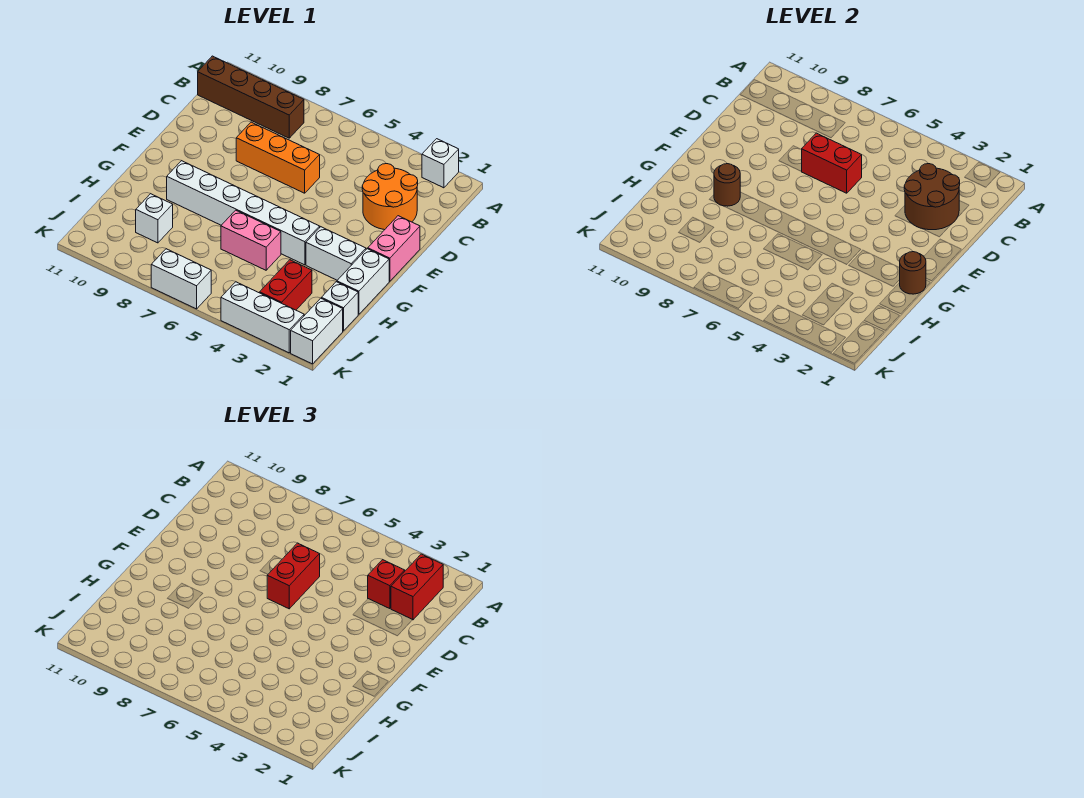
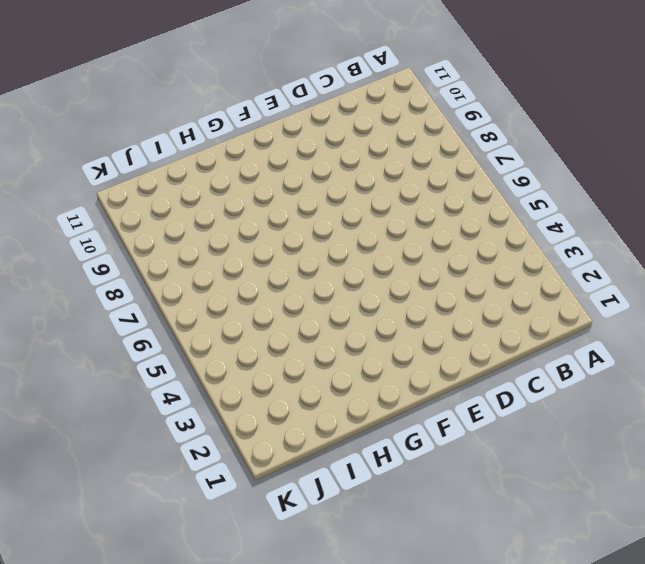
none -> white 1x1 brick [422,139,459,188]
none -> brown 1x4 brick [198,56,304,138]
none -> orange 2x2 round brick [362,164,418,230]

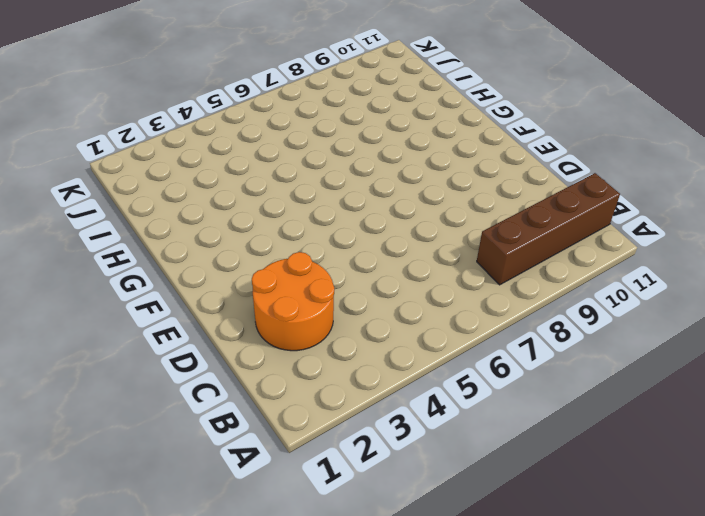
none -> white 1x1 brick [422,139,459,188]
none -> orange 1x3 brick [236,122,320,193]
none -> pink 1x2 brick [368,216,420,281]

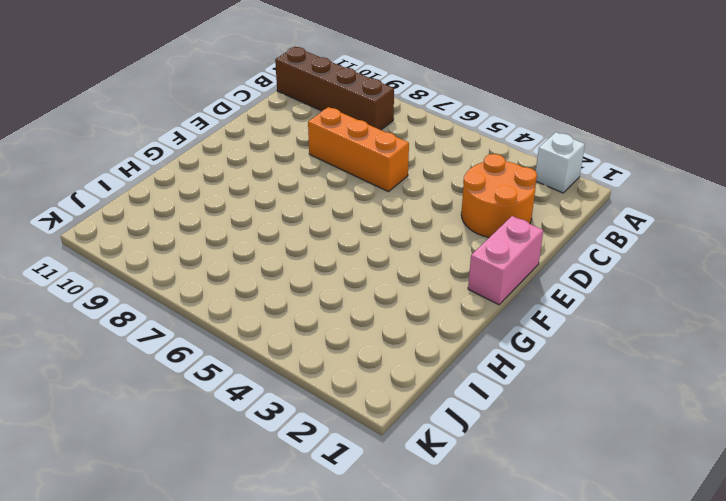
none -> white 1x2 brick [337,249,389,314]
none -> white 1x2 brick [306,227,366,280]
none -> white 1x6 brick [167,161,320,265]

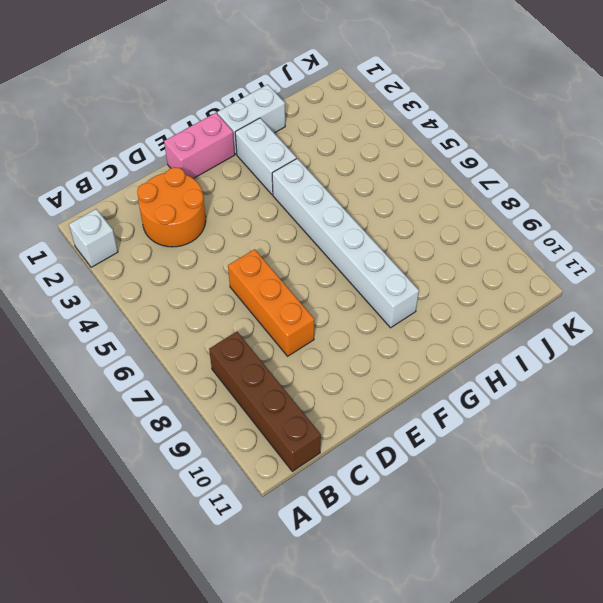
none -> pink 1x2 brick [221,210,281,270]
none -> white 1x1 brick [321,282,358,331]
none -> red 1x2 brick [260,260,312,310]

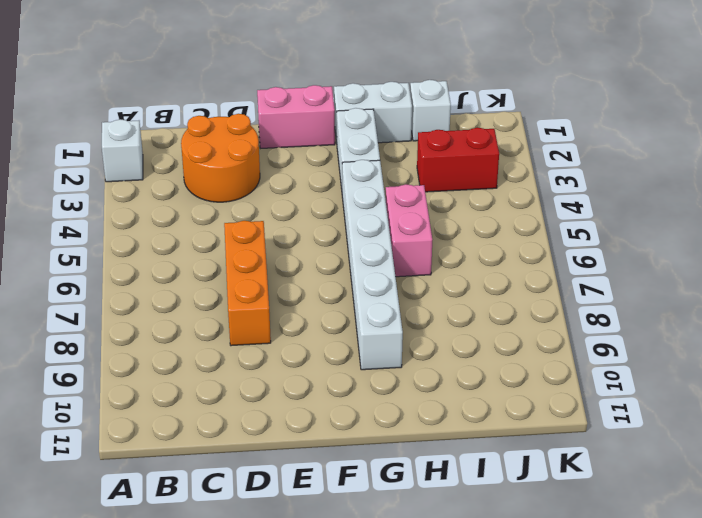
none -> brown 1x4 brick [198,56,304,138]
none -> white 1x1 brick [136,194,173,243]
none -> white 1x2 brick [291,298,343,364]

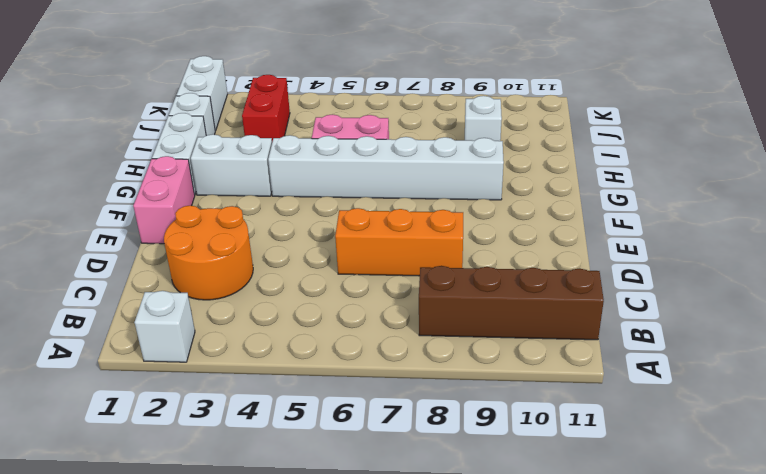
none -> white 1x3 brick [221,282,304,353]
none -> white 1x2 brick [151,249,211,309]
none -> brown 2x2 round brick [904,164,960,230]

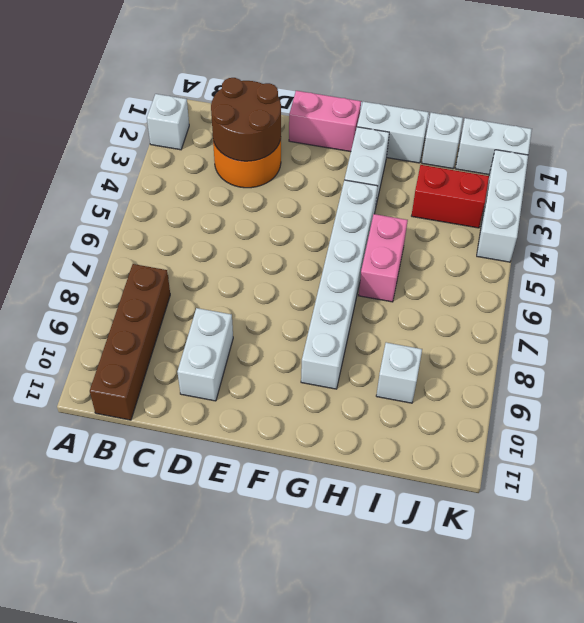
white 1x2 brick [177,308,233,401] -> white 1x2 brick moved to [151,249,211,309]
none -> orange 1x3 brick [236,122,320,193]
none -> red 1x2 brick [801,133,862,193]
none -> brown 1x1 round brick [900,252,926,294]

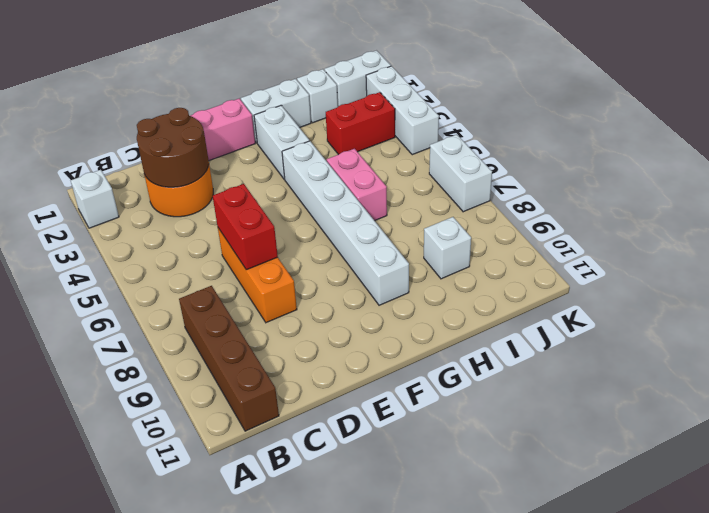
none -> brown 1x1 round brick [900,252,926,294]
none -> brown 1x1 round brick [714,164,740,206]
none -> red 1x2 brick [391,554,443,620]

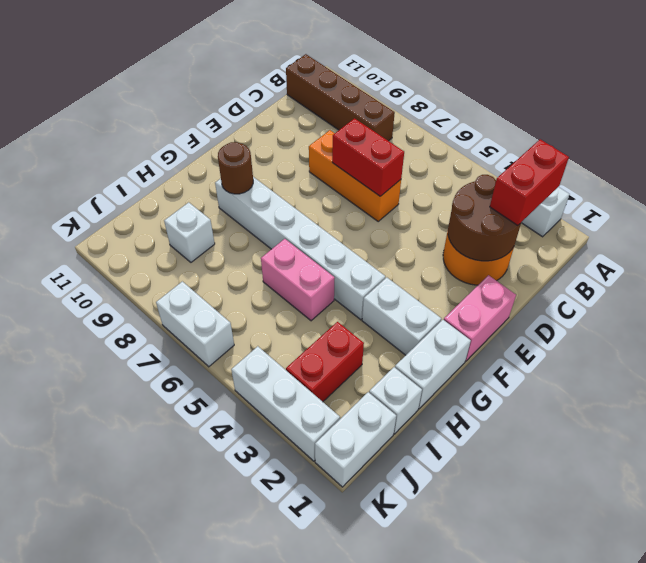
none -> brown 1x1 round brick [900,252,926,294]
none -> red 1x1 brick [368,560,405,609]
none -> red 1x2 brick [267,543,320,609]

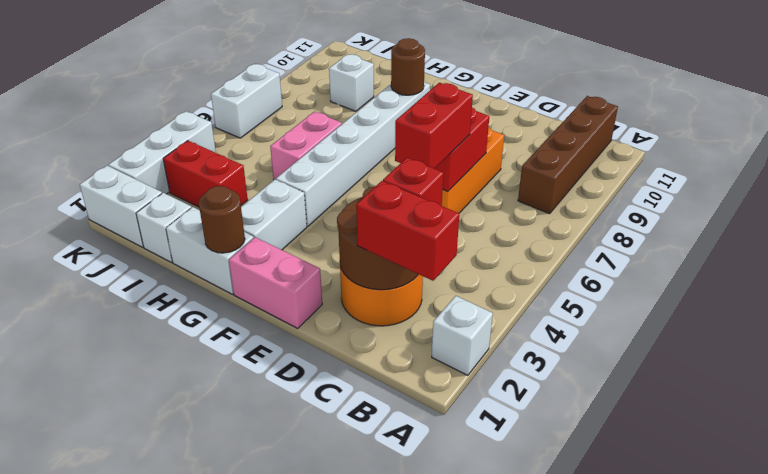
red 1x2 brick [395,83,473,169] -> red 1x2 brick turned to [267,543,320,609]

